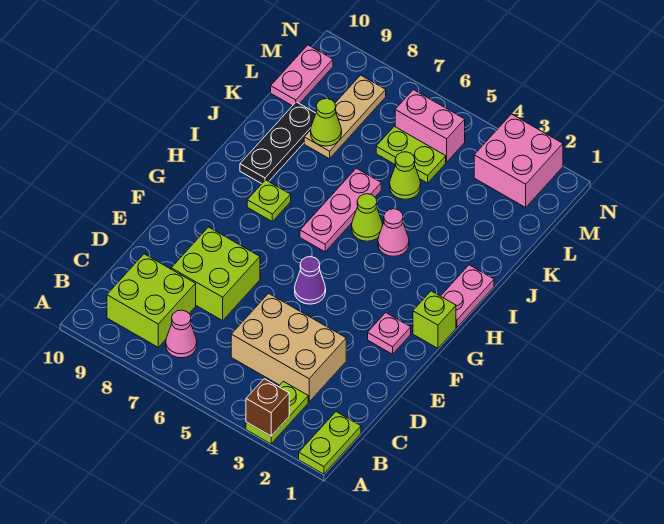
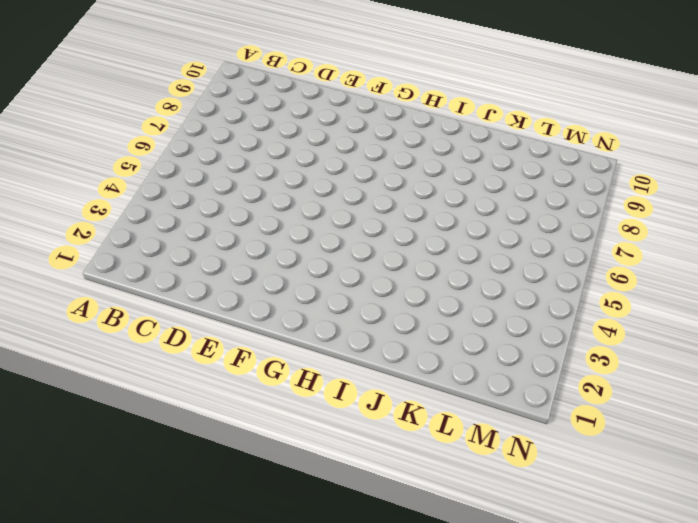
none -> lime 1x2 plate [299,412,361,474]
none -> lime 1x2 plate [246,381,308,444]
none -> pink 1x1 cone [166,310,197,358]

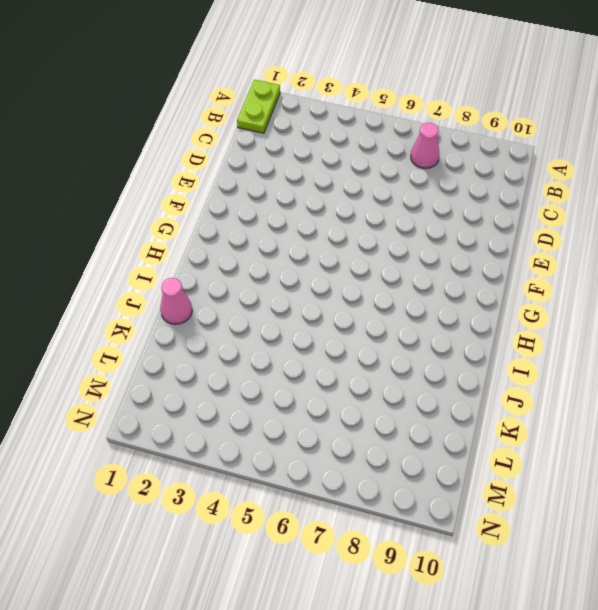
pink 1x1 cone [160,278,192,324] -> pink 1x1 cone moved to [378,209,409,256]
none -> lime 1x2 plate [246,381,308,444]
none -> lime 2x2 brick [107,254,196,347]
none -> tan 2x3 brick [231,293,346,402]

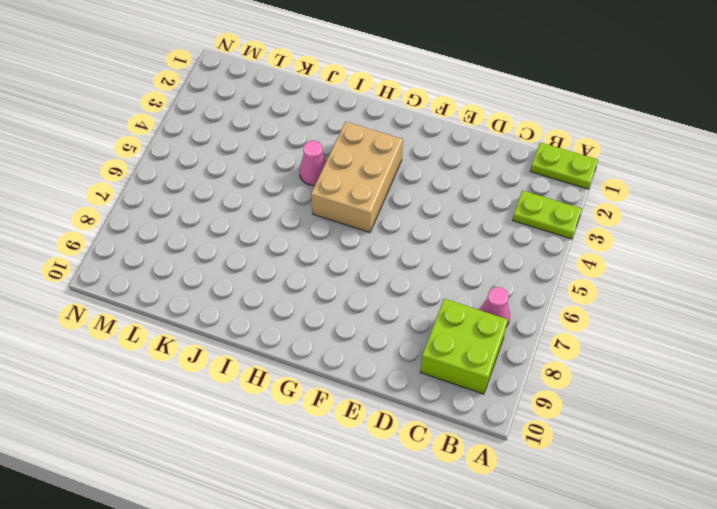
tan 2x3 brick [311,122,403,232] -> tan 2x3 brick moved to [231,293,346,402]
none -> lime 2x2 brick [171,227,260,320]
none -> pink 1x1 plate [368,313,411,354]
none -> purple 1x1 cone [295,257,326,304]

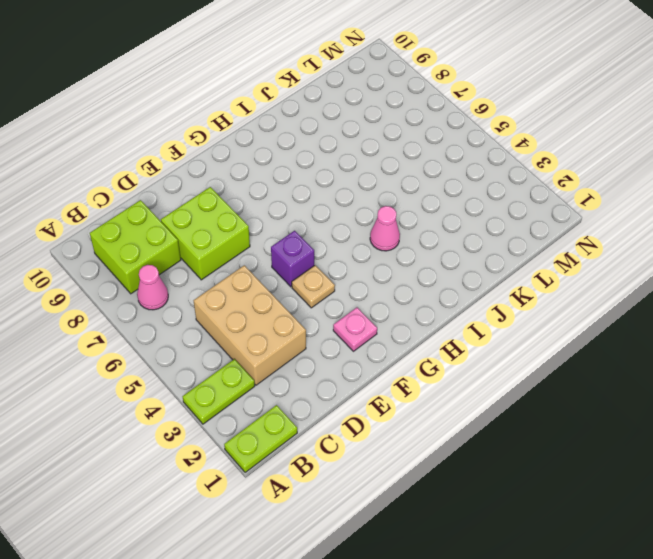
tan 1x1 plate [292,265,335,308] -> none
purple 1x1 brick [271,231,314,287] -> purple 1x1 cone [295,257,326,304]
none -> lime 1x1 brick [413,291,456,348]
none -> pink 1x2 plate [441,265,494,327]
none -> pink 1x3 plate [300,168,381,252]

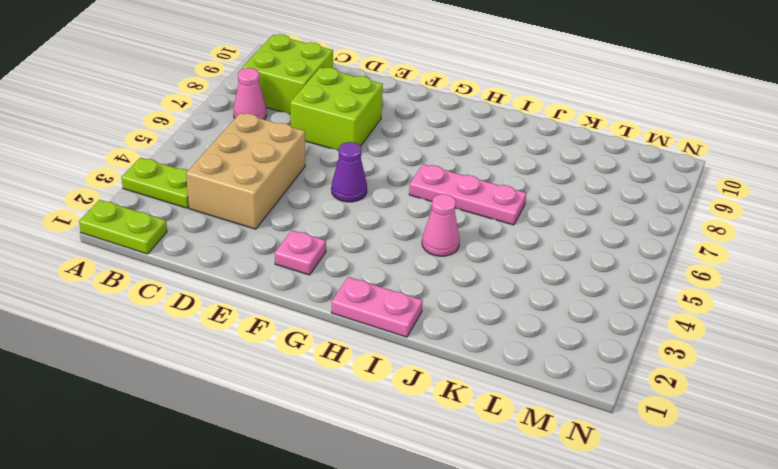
none -> lime 1x1 brick [413,291,456,348]
none -> lime 1x1 plate [247,180,291,221]
none -> lime 1x1 cone [352,194,383,241]

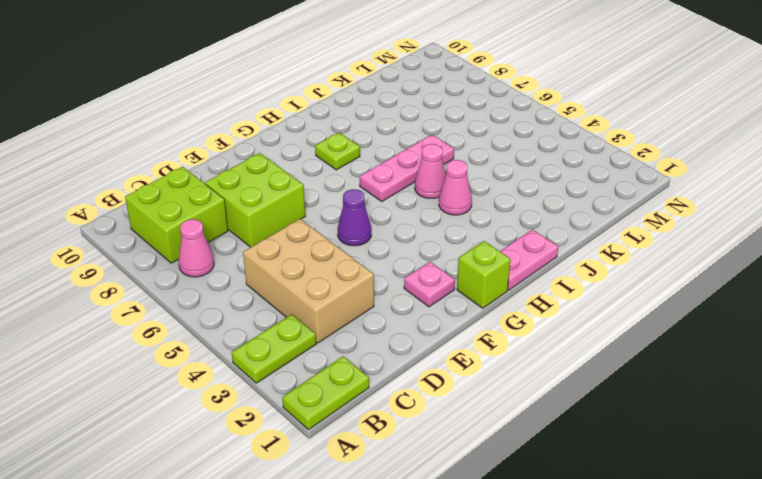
pink 1x1 cone [415,144,446,198] -> lime 1x1 cone [352,194,383,241]
none -> black 1x3 plate [240,102,316,184]
none -> lime 1x1 cone [390,152,421,199]
none -> tan 1x3 plate [304,75,386,159]

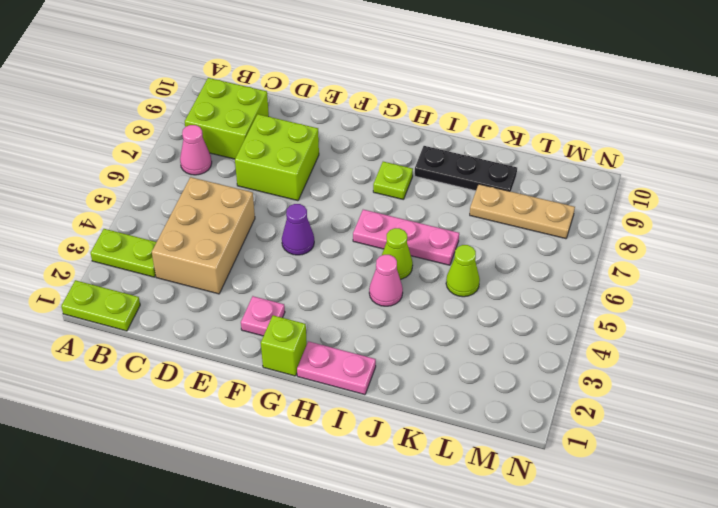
none -> lime 1x2 plate [376,126,446,183]
none -> pink 1x2 plate [271,45,333,106]
none -> pink 2x2 brick [474,114,563,207]

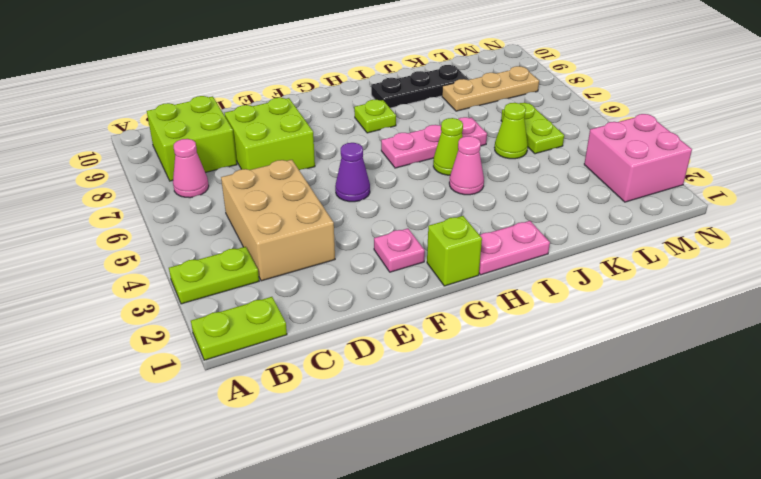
none -> pink 1x2 plate [271,45,333,106]
none -> pink 1x2 brick [395,90,465,162]
none -> brown 1x1 brick [246,379,289,436]

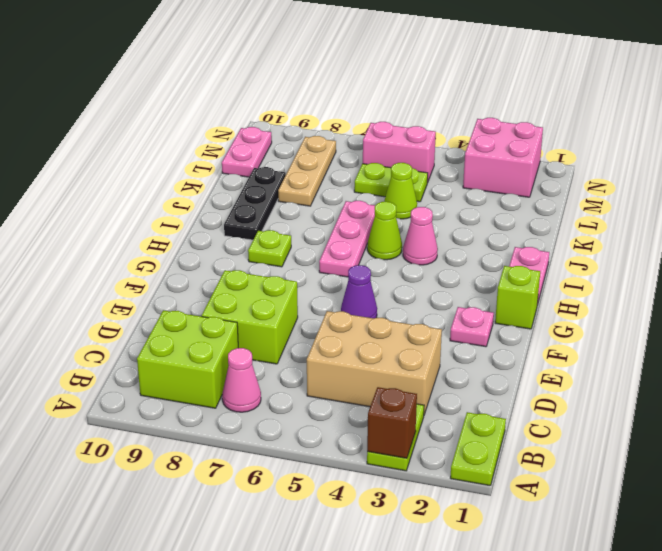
none -> lime 1x1 cone [311,99,342,146]

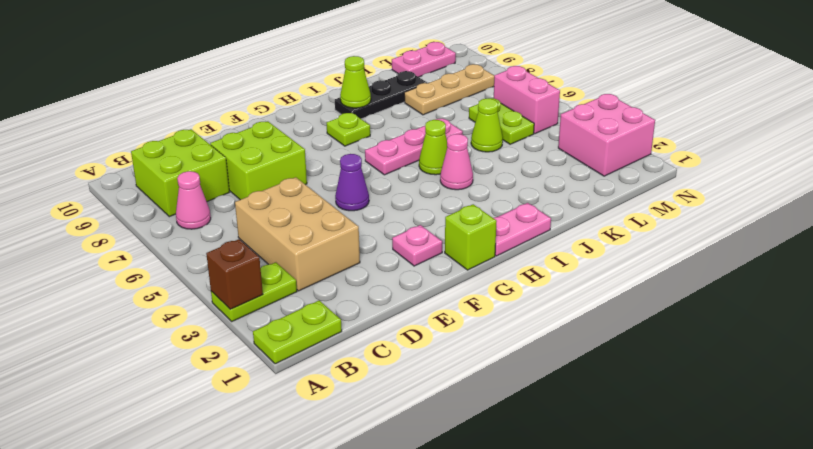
lime 1x1 cone [340,56,371,108] -> lime 1x1 cone moved to [311,99,342,146]

